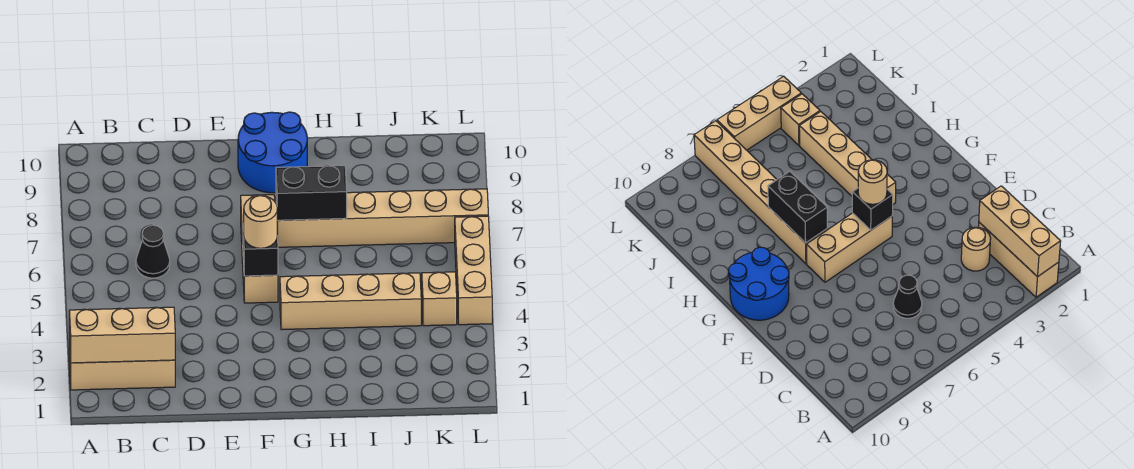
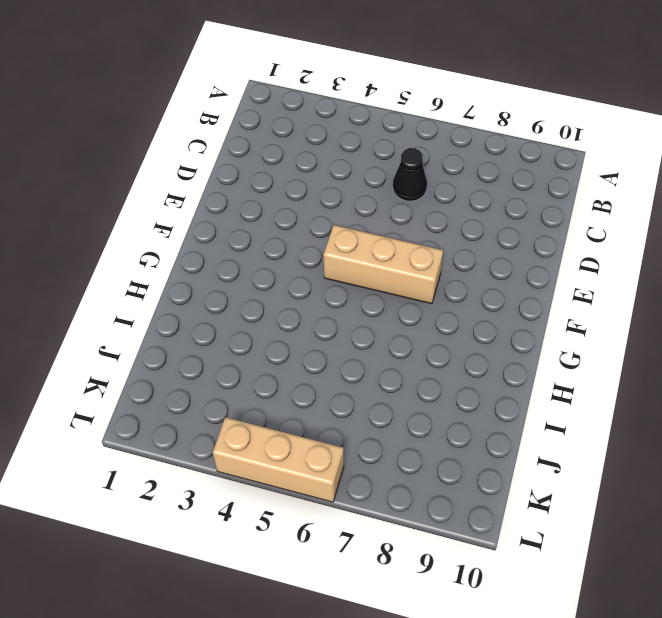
none -> tan 1x3 brick [69,339,175,390]
none -> tan 1x1 round brick [961,227,991,271]
none -> blue 2x2 round brick [238,112,307,193]

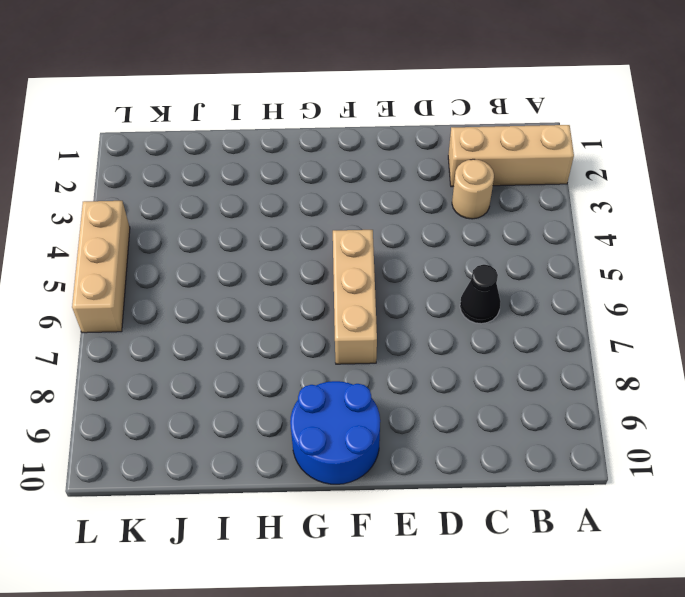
none -> tan 1x4 brick [280,273,421,330]
none -> tan 1x6 brick [276,189,488,247]
none -> tan 1x1 brick [422,272,457,326]

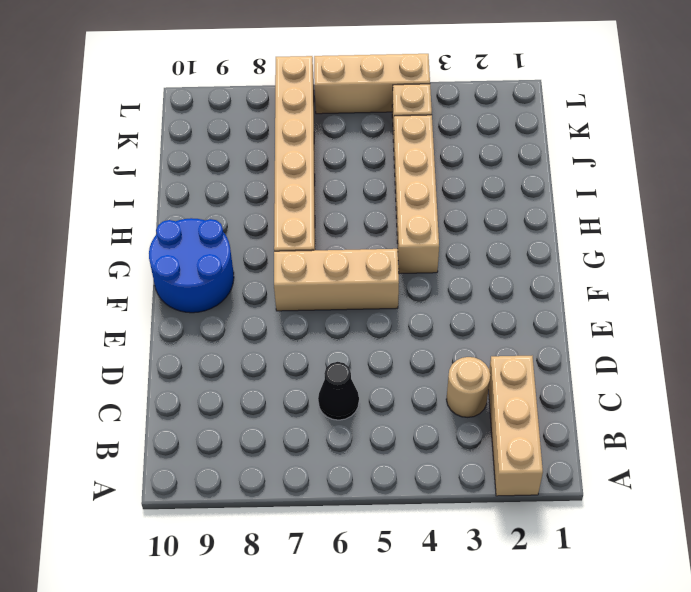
none -> tan 1x3 brick [69,307,175,363]
none -> black 1x1 brick [243,223,278,276]
none -> black 1x2 brick [276,166,347,220]

